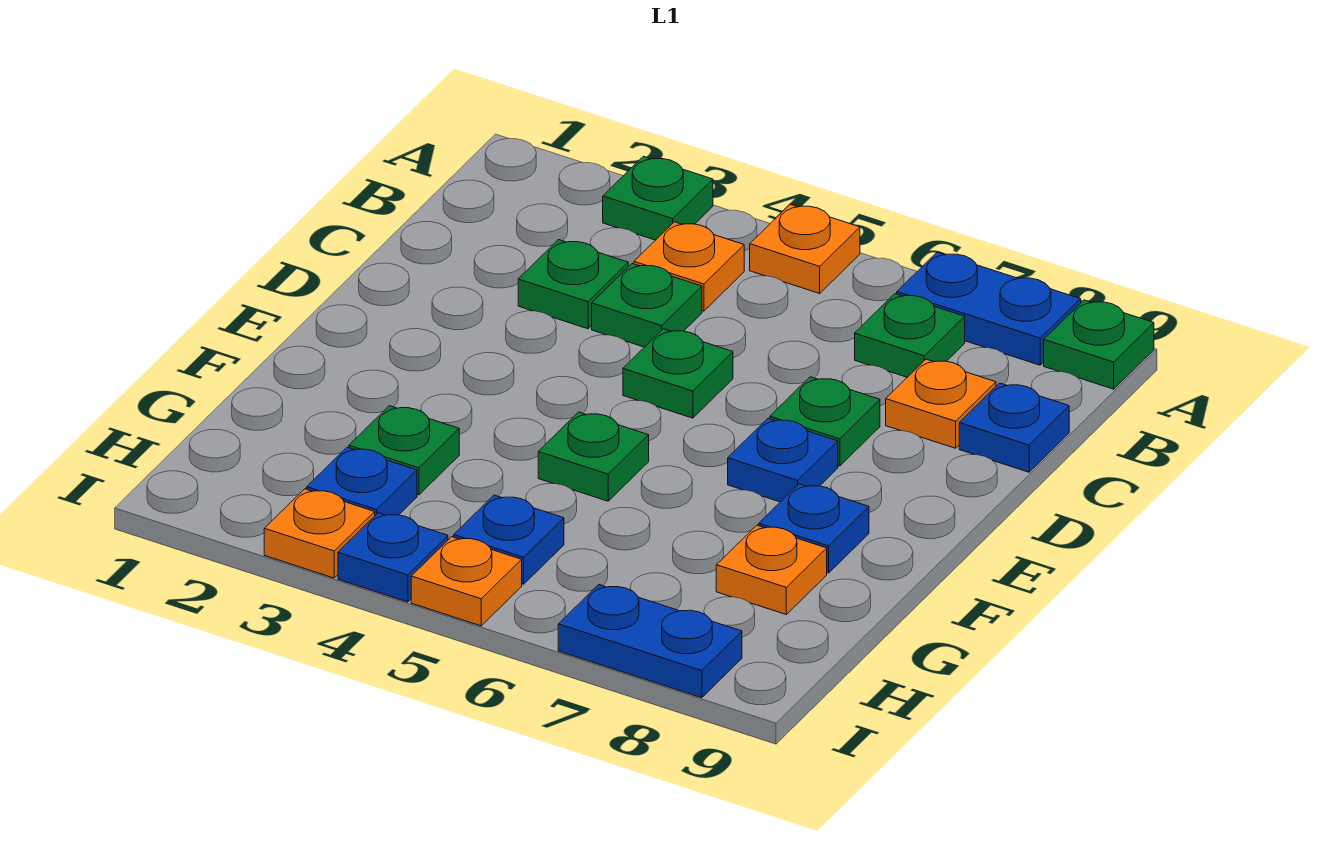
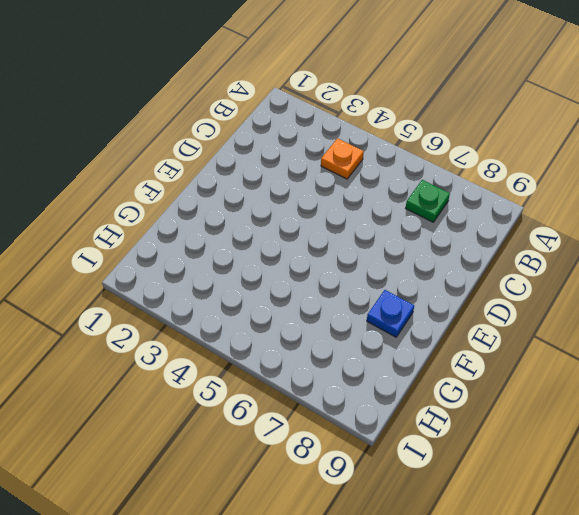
none -> green 1x1 plate [603,156,713,240]
none -> orange 1x1 plate [750,204,860,293]
none -> blue 1x2 plate [897,252,1081,365]

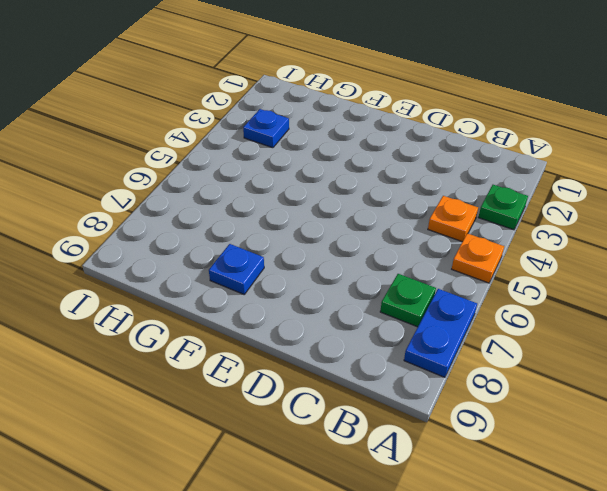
none -> green 1x1 plate [1044,300,1154,389]
none -> green 1x1 plate [518,240,628,329]
none -> green 1x1 plate [592,264,702,347]

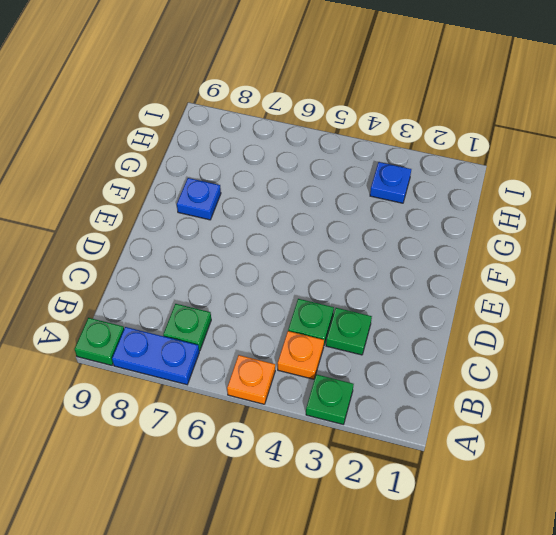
none -> orange 1x1 plate [886,359,996,448]
none -> blue 1x1 plate [959,383,1069,472]
none -> green 1x1 plate [623,329,733,418]

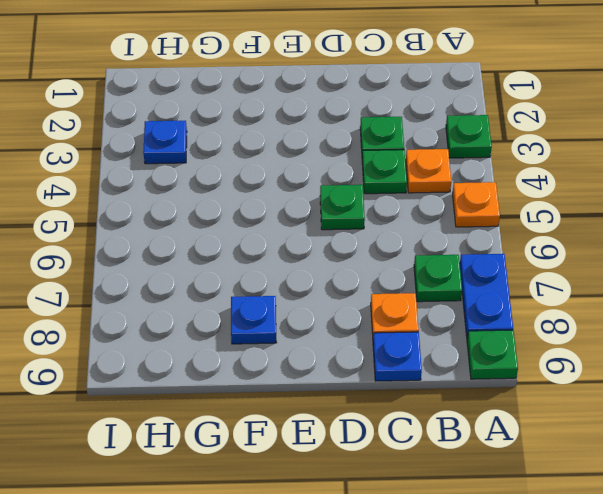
none -> green 1x1 plate [770,377,880,466]
none -> blue 1x1 plate [728,418,838,502]
none -> green 1x1 plate [538,412,649,501]

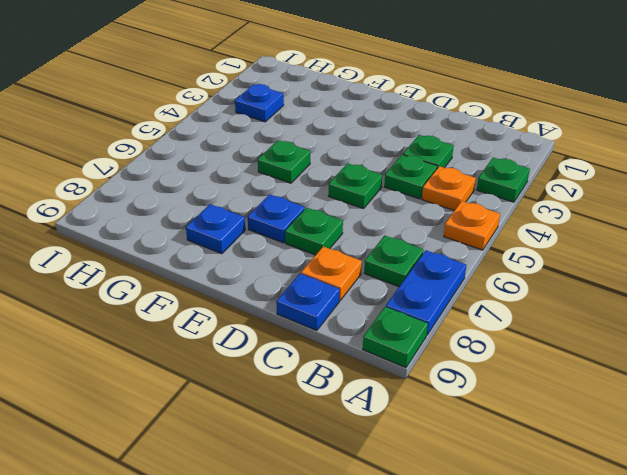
none -> green 1x1 plate [349,406,459,495]
none -> orange 1x1 plate [716,525,827,614]
none -> blue 1x1 plate [454,495,564,584]

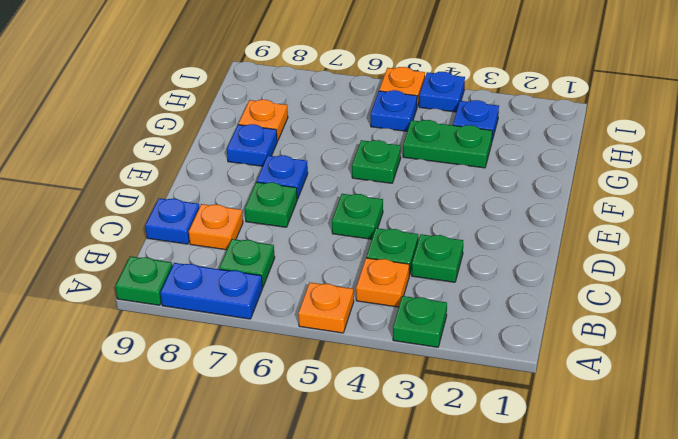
green 1x2 plate [403,120,492,168] -> green 1x1 plate [349,406,459,495]
none -> orange 1x1 plate [264,489,375,578]
none -> blue 1x2 plate [558,585,742,698]

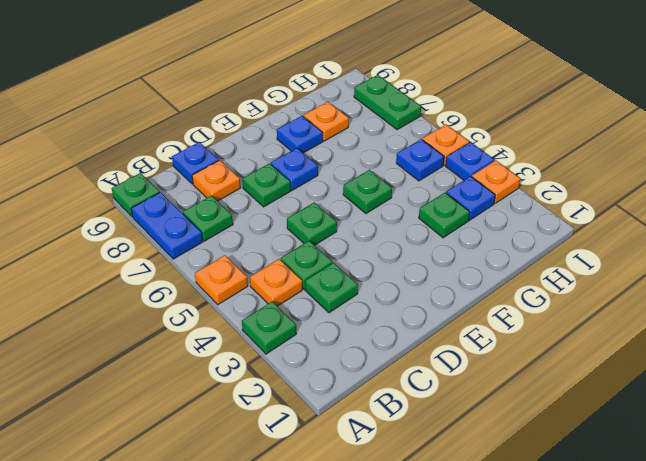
green 1x2 plate [354,75,421,129] -> blue 1x2 plate [558,585,742,698]

